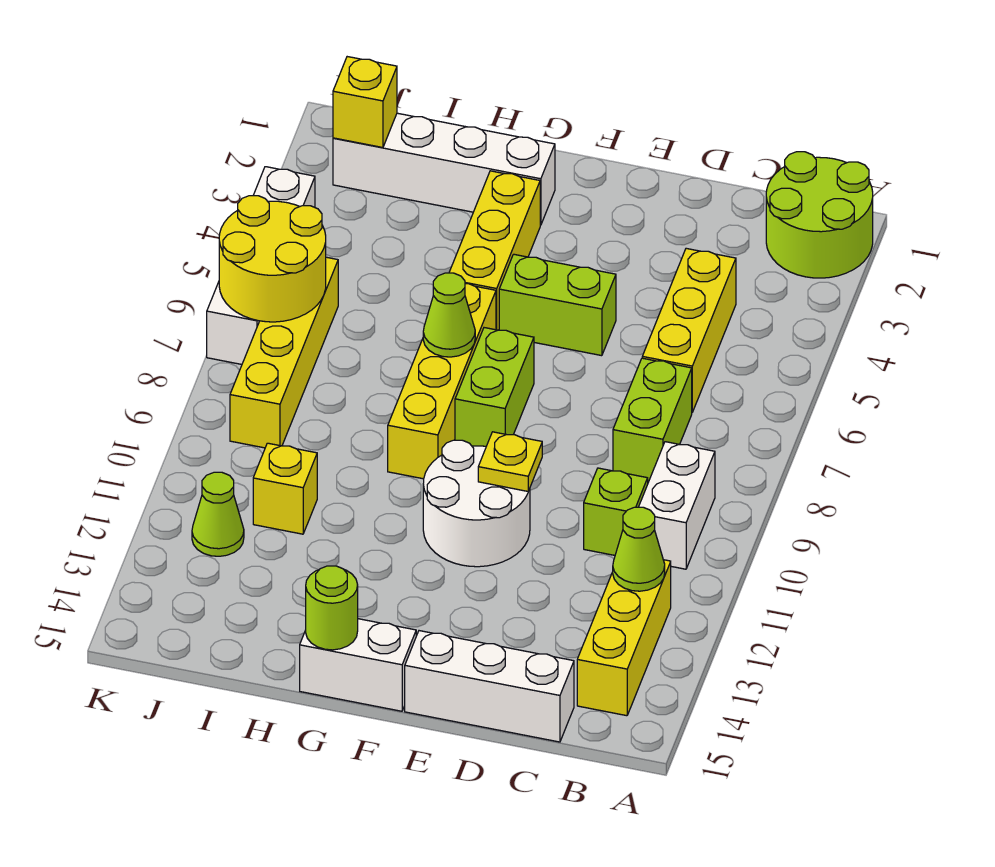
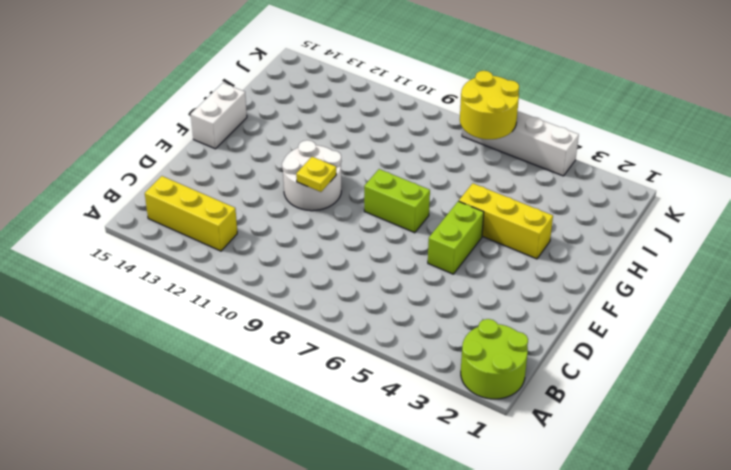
none -> white 1x2 brick [639,442,715,569]
none -> yellow 1x3 brick [642,248,736,412]
none -> lime 1x2 brick [613,358,692,482]

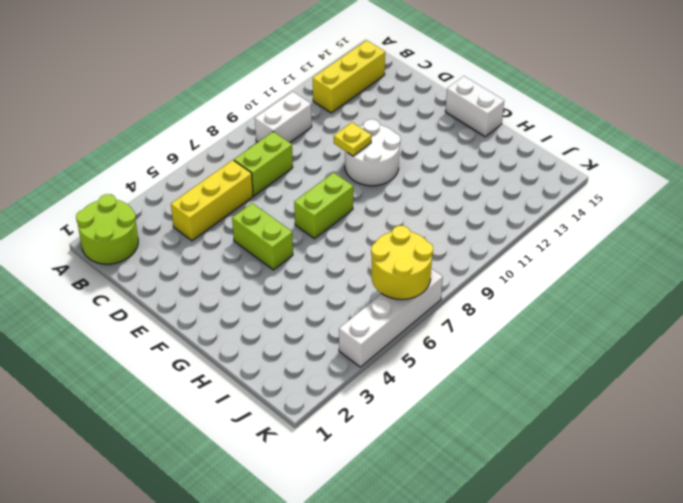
none -> lime 1x1 brick [584,468,648,555]
none -> white 1x3 brick [405,631,574,742]
none -> white 1x4 brick [333,113,555,225]

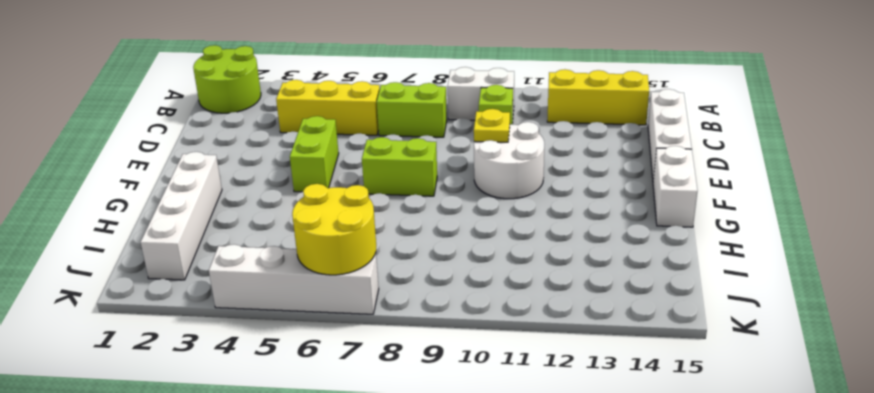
none -> yellow 1x3 brick [449,171,540,330]
none -> yellow 1x4 brick [388,284,496,479]
none -> yellow 1x1 brick [253,443,317,534]

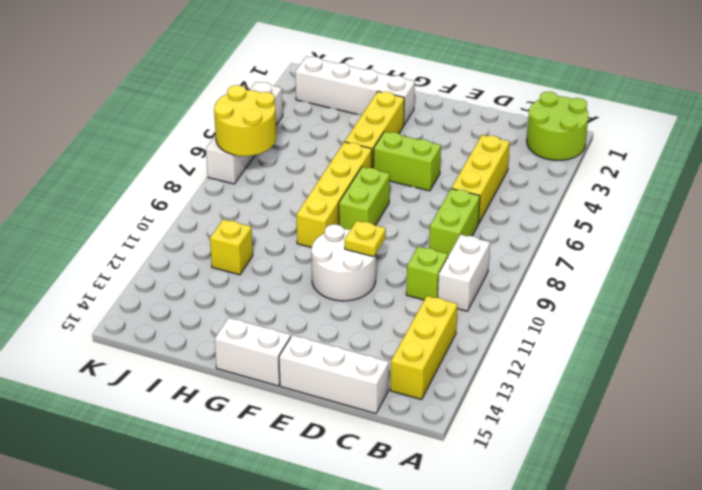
none -> yellow 1x4 brick [230,257,338,448]
none -> lime 1x1 cone [192,472,244,556]
none -> lime 1x1 cone [613,507,665,591]

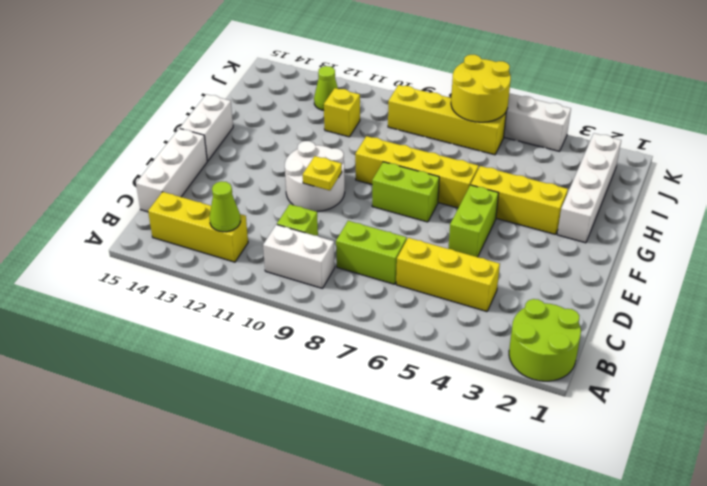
none -> lime 1x1 cone [423,273,475,357]
none -> lime 1x1 round brick [306,566,358,650]
none -> yellow 1x1 brick [333,57,397,148]

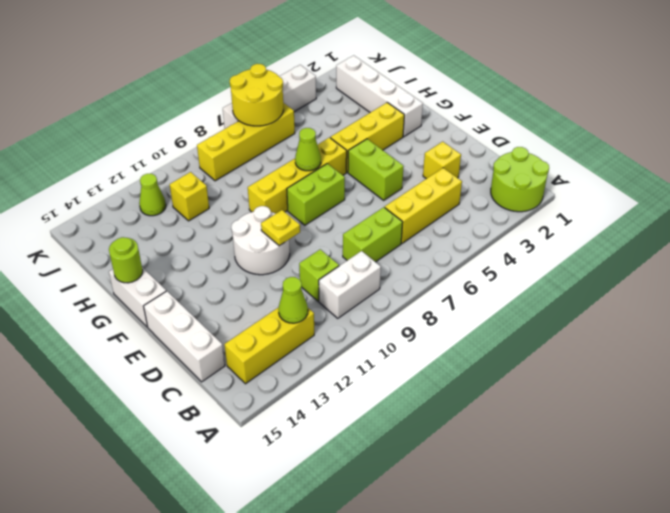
yellow 1x1 brick [423,142,461,179] -> yellow 1x1 brick moved to [333,57,397,148]

